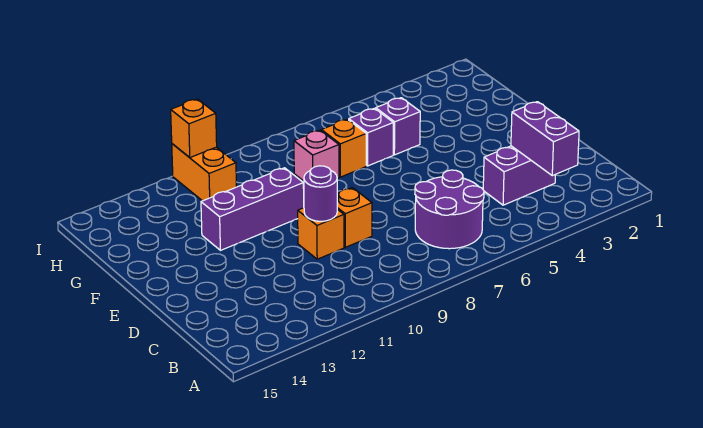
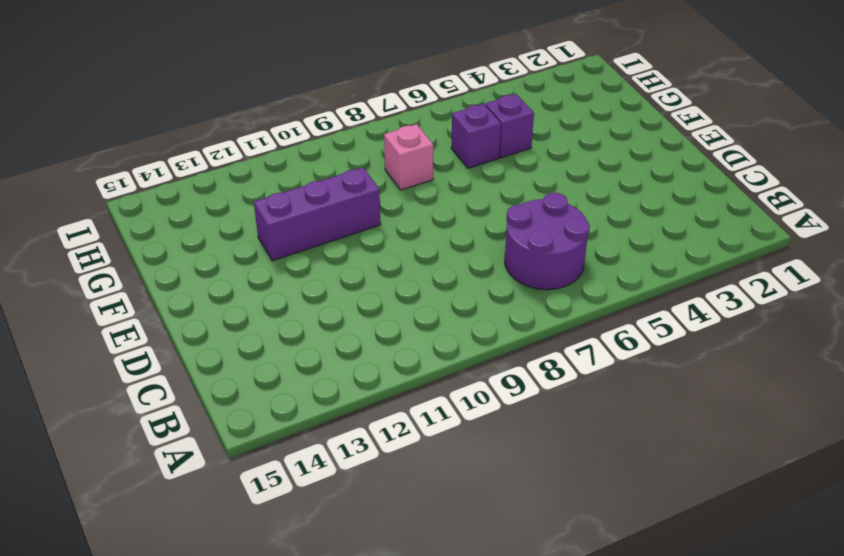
none -> purple 1x2 brick [483,146,555,205]
none -> orange 1x1 brick [337,188,372,247]
none -> orange 1x1 brick [298,208,344,259]

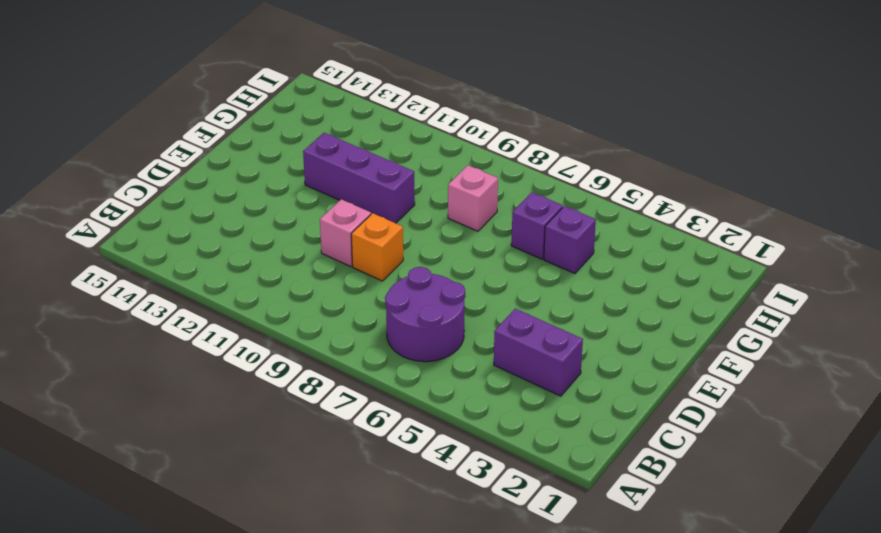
pink 1x1 brick [320,199,371,267] -> orange 1x1 brick [298,208,344,259]
none -> orange 1x1 brick [321,119,366,177]
none -> orange 1x2 brick [172,144,236,201]
none -> purple 1x2 brick [511,102,579,176]

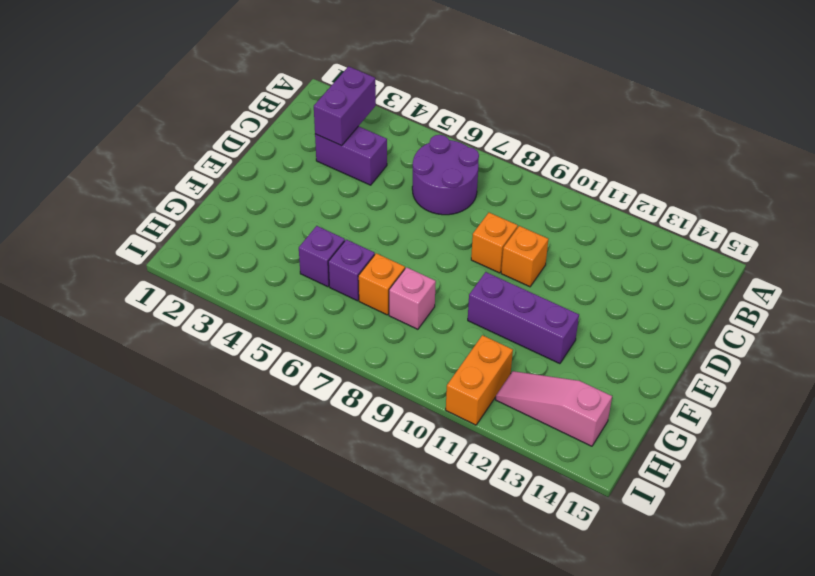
pink 1x3 slope [496,371,612,446] -> none
none -> purple 1x1 round brick [304,166,337,221]
none -> orange 1x1 brick [171,99,217,157]

